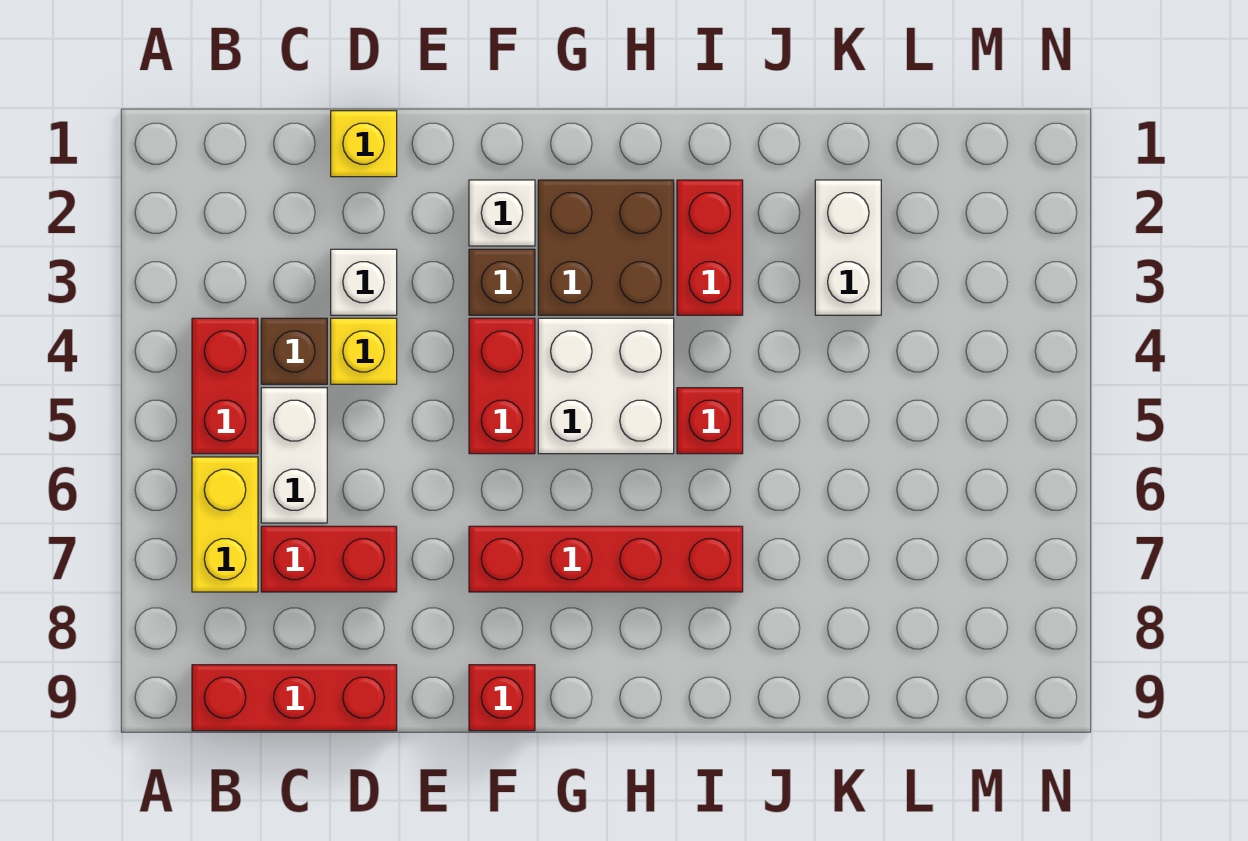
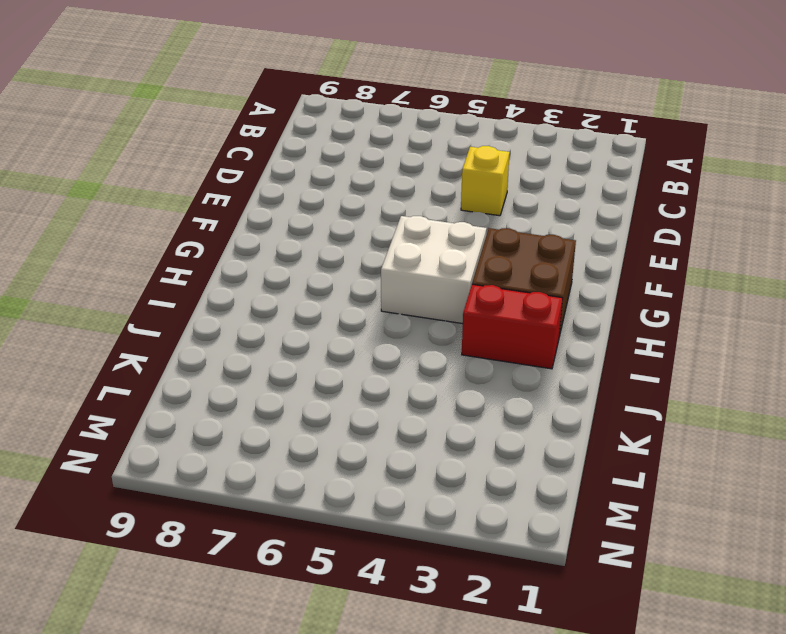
none -> red 1x2 brick [192,318,258,454]
none -> yellow 1x2 brick [192,457,258,592]
none -> red 1x3 brick [192,665,397,731]

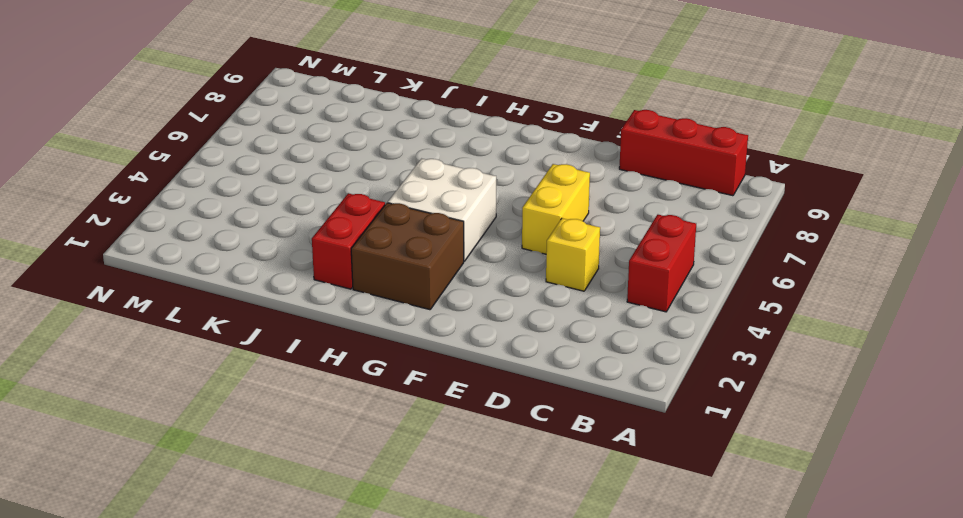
yellow 1x2 brick [522,164,590,254] -> yellow 1x2 brick moved to [192,457,258,592]
none -> brown 1x1 brick [261,318,327,384]
none -> white 1x2 brick [261,388,327,523]
none -> red 1x2 brick [261,526,397,592]

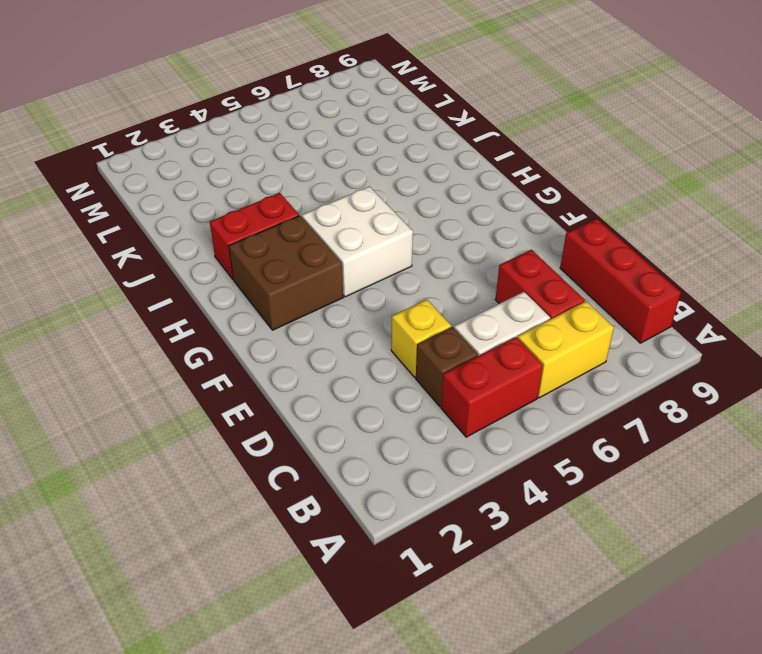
none -> yellow 1x1 brick [331,111,397,177]
none -> white 1x1 brick [331,249,397,315]
none -> white 1x1 brick [469,180,535,246]

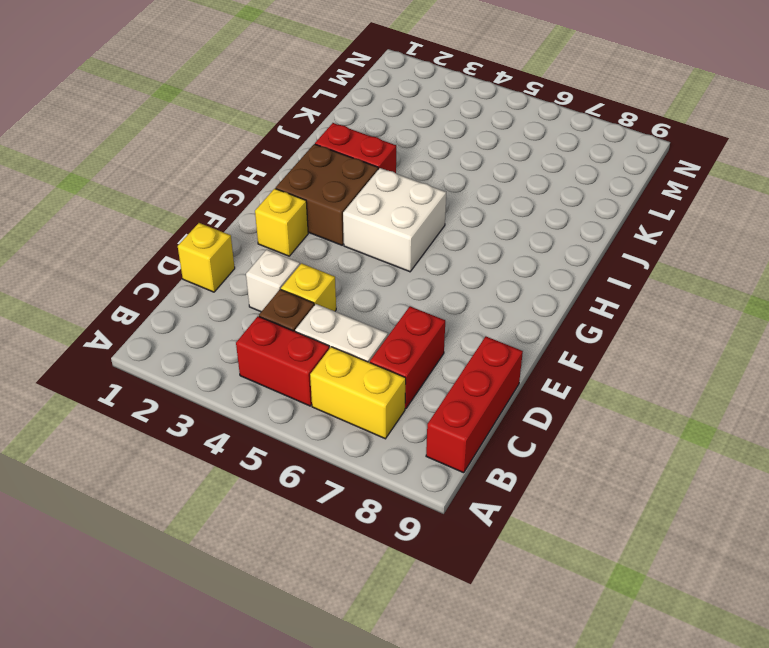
yellow 1x1 brick [255,189,308,256] -> white 1x1 brick [469,180,535,246]
none -> brown 1x1 brick [469,249,535,315]
none -> red 1x2 brick [469,318,535,454]
none -> red 1x4 brick [469,526,743,592]

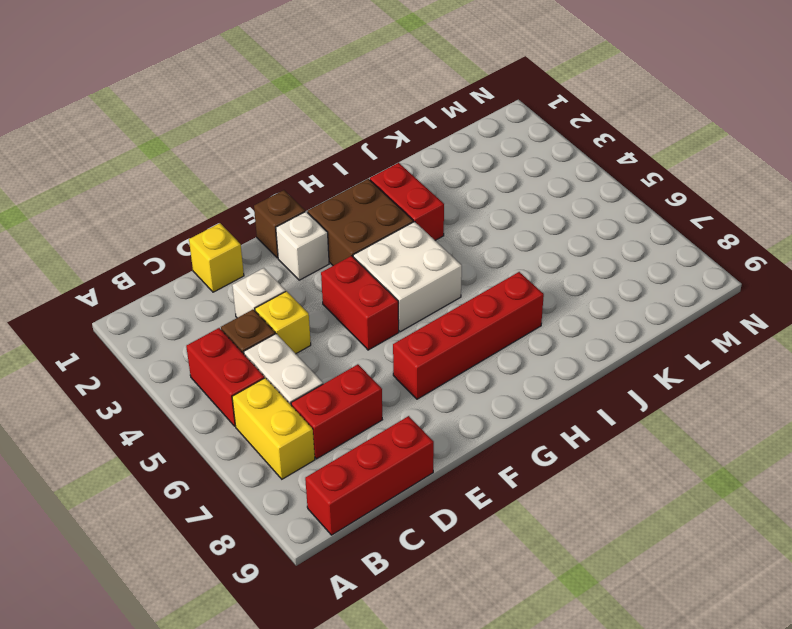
brown 1x1 brick [254,190,305,258] -> brown 1x1 brick moved to [469,249,535,315]
none -> red 1x1 brick [469,665,535,731]
none -> red 1x1 brick [677,388,743,454]
none -> white 1x2 brick [815,180,881,315]

